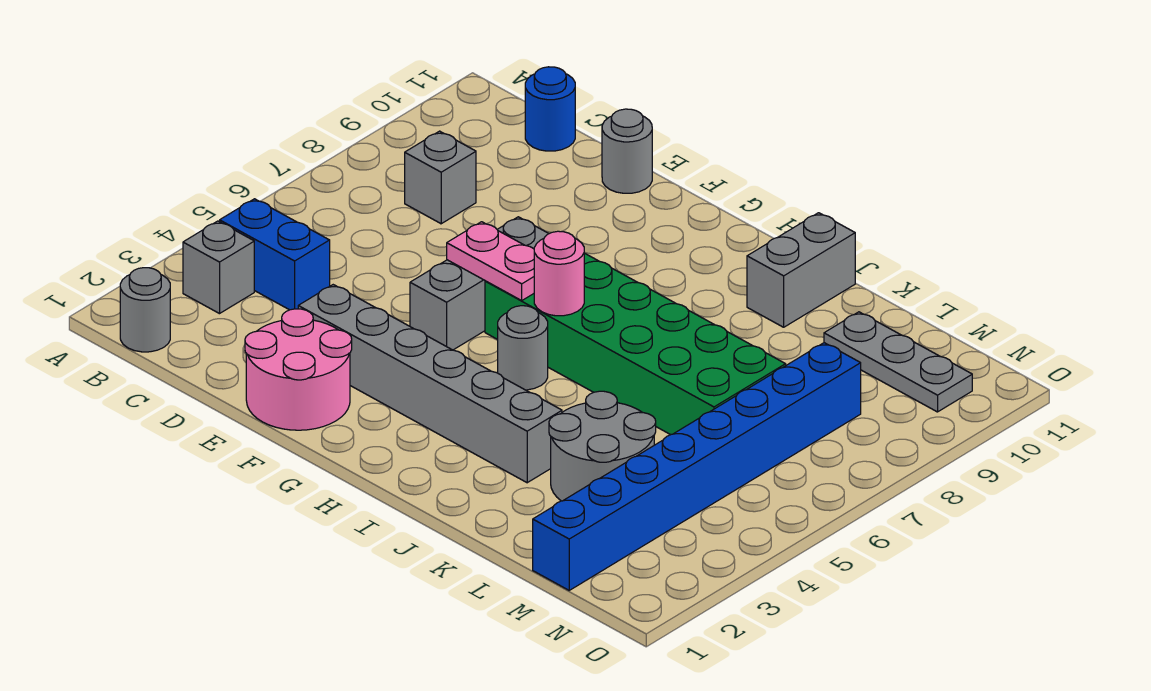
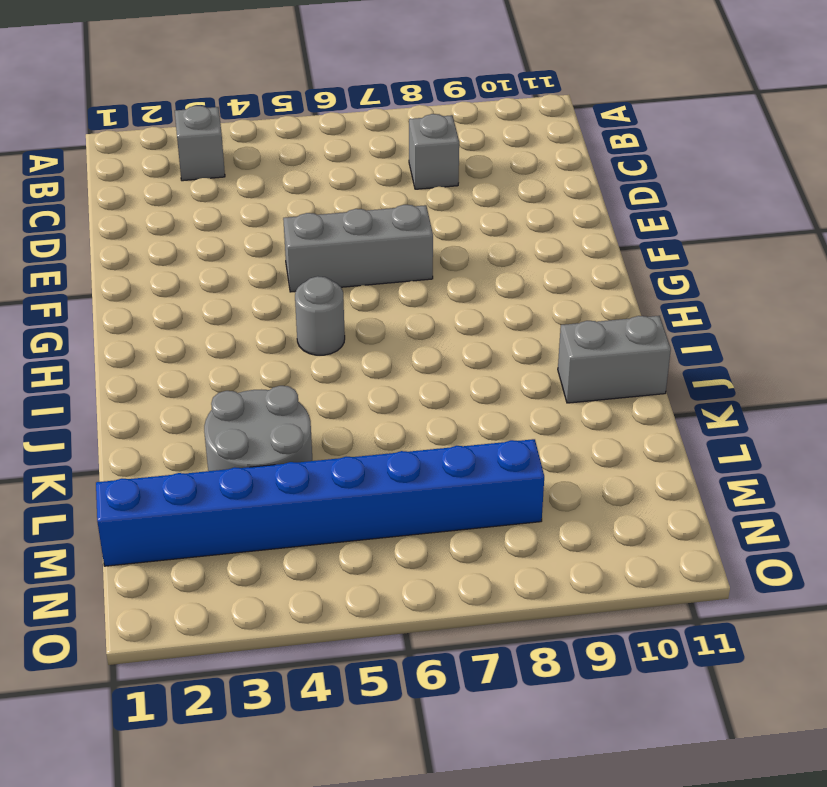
none -> grey 1x1 round brick [120,268,170,352]
none -> blue 1x2 brick [220,199,330,310]
none -> blue 1x1 round brick [525,67,575,151]

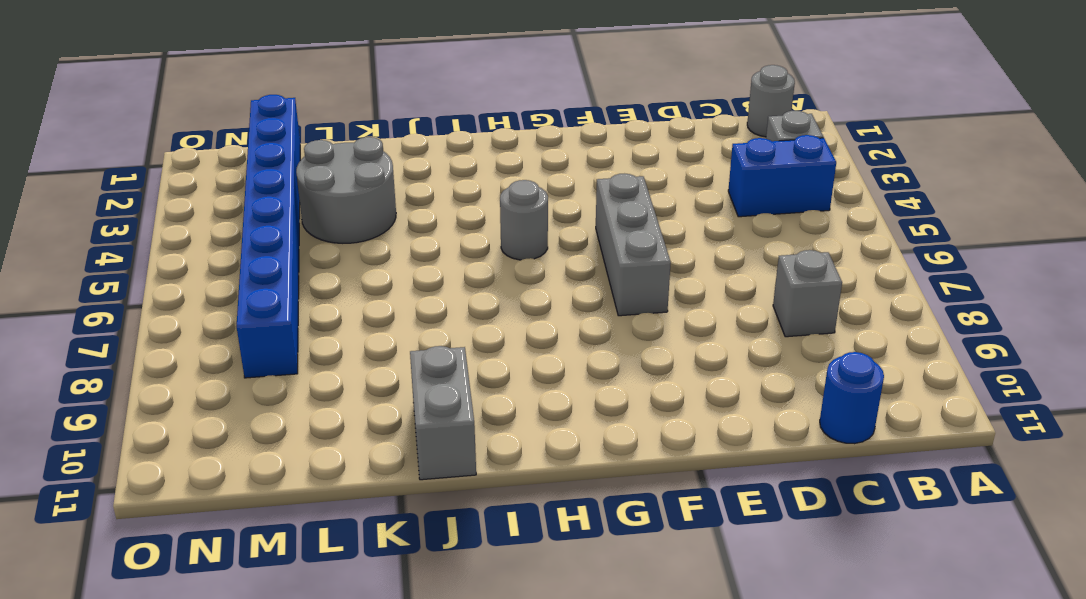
none -> pink 2x2 round brick [245,309,352,430]
none -> grey 1x6 brick [298,285,562,483]
none -> grey 1x1 round brick [602,109,652,193]

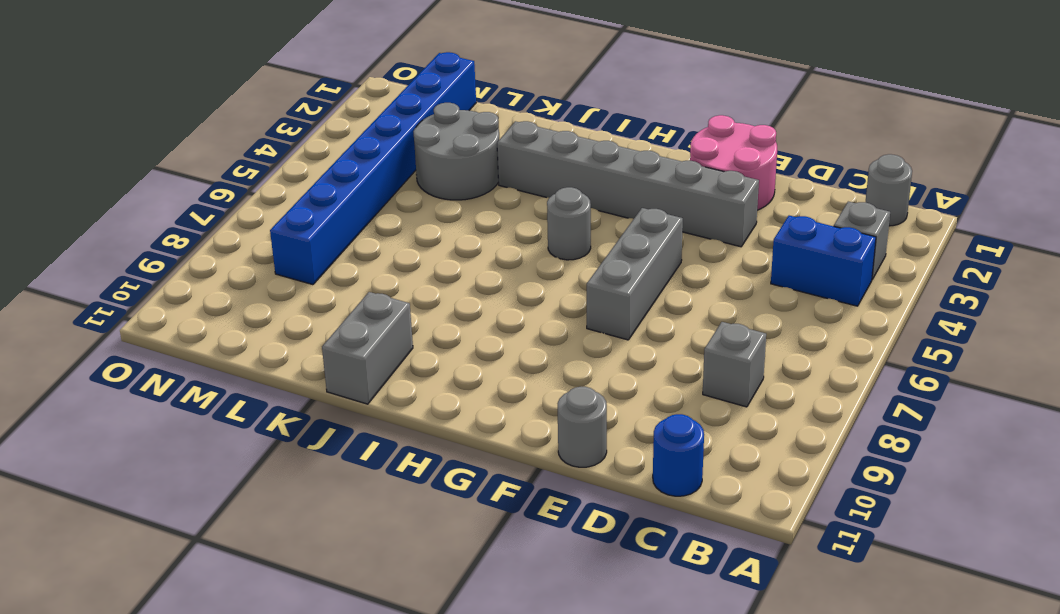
none -> green 2x6 brick [485,253,786,435]
none -> grey 1x3 plate [824,312,972,412]
none -> pink 1x2 plate [447,222,534,300]

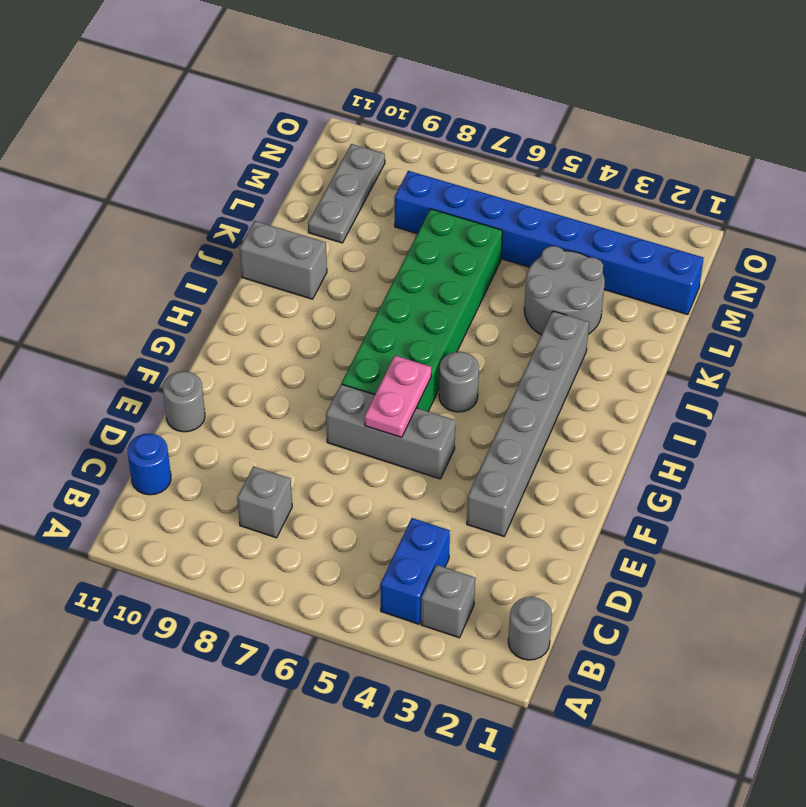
none -> pink 2x2 round brick [245,309,352,430]
none -> pink 1x1 round brick [534,231,584,316]

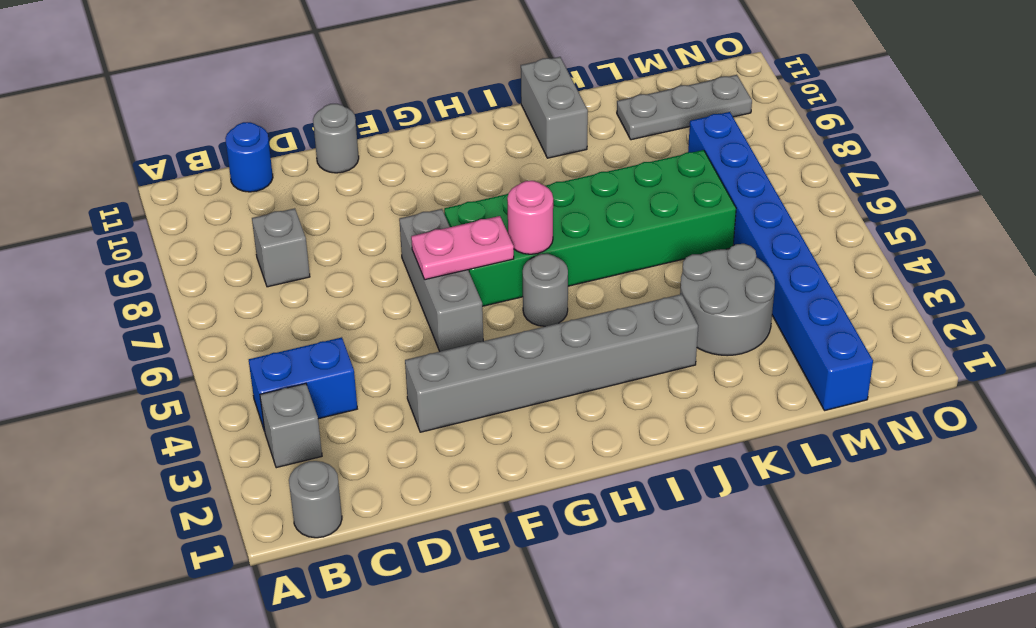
none -> pink 2x2 round brick [245,309,352,430]

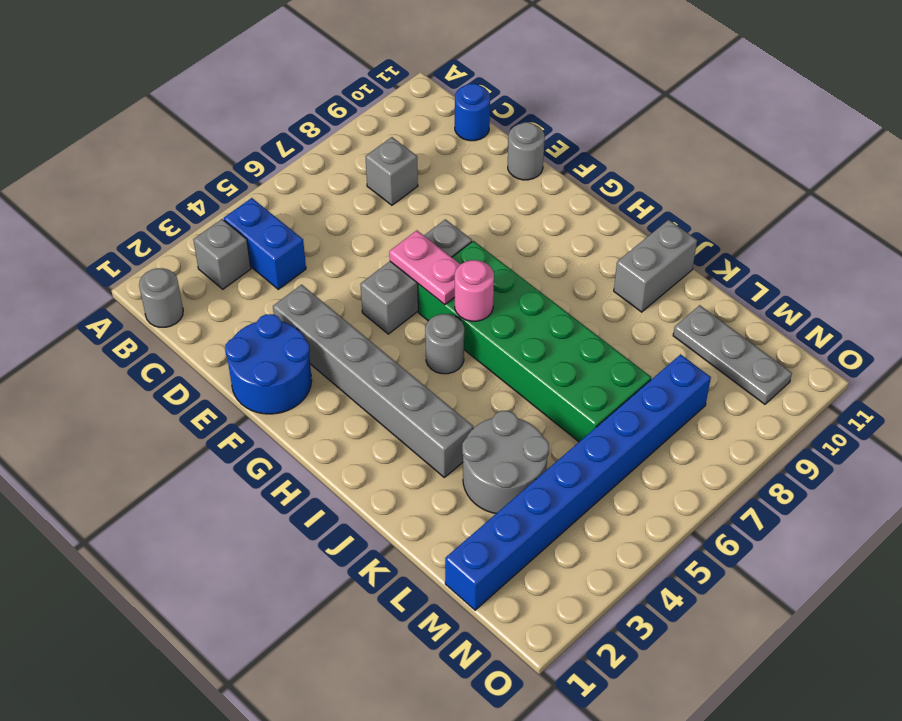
blue 2x2 round brick [225,314,312,414] -> pink 2x2 round brick [245,309,352,430]

